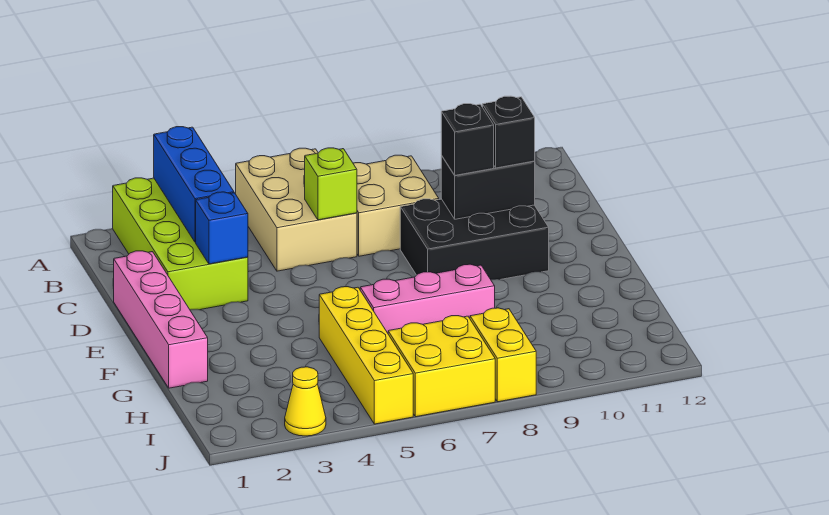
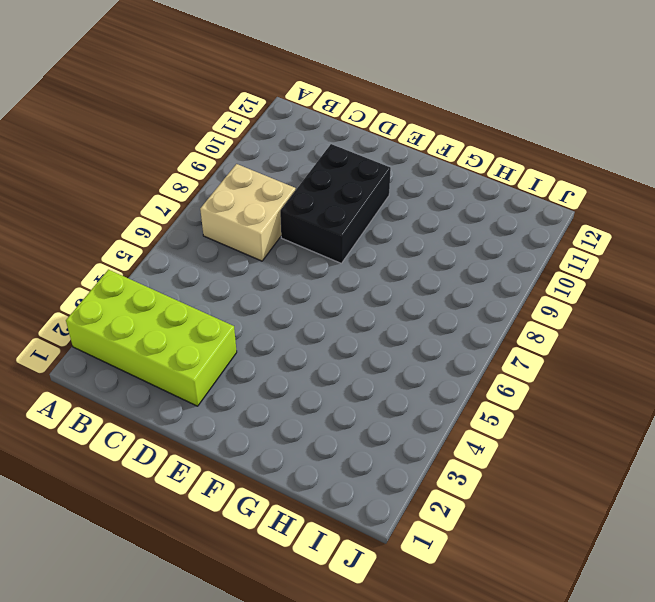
none -> tan 2x3 brick [236,148,357,271]
none -> pink 1x4 brick [114,251,208,388]
none -> yellow 1x4 brick [319,287,413,424]

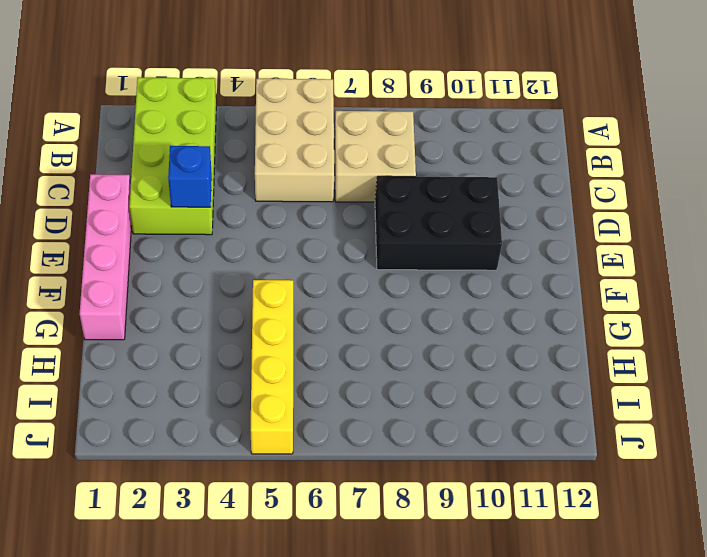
none -> pink 1x3 brick [360,264,495,333]
none -> yellow 2x2 brick [388,316,495,417]
none -> yellow 1x2 brick [470,308,536,402]

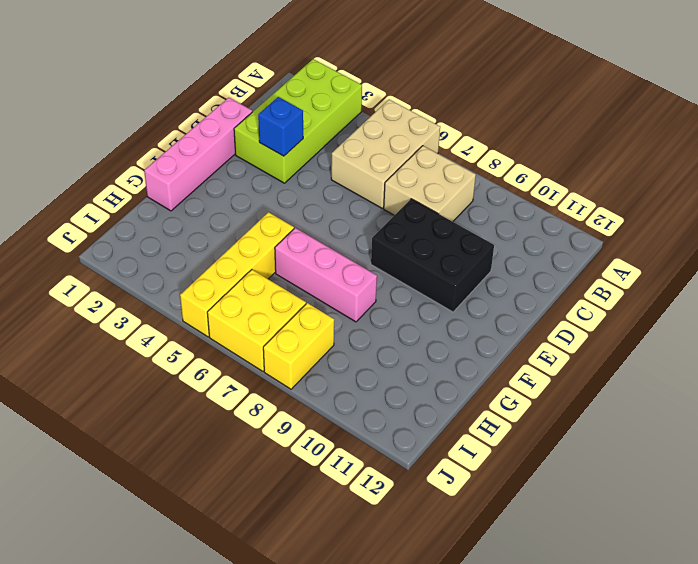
none -> yellow 1x1 cone [285,367,326,436]
none -> blue 1x3 brick [154,127,234,242]
none -> lime 1x1 brick [305,148,357,220]

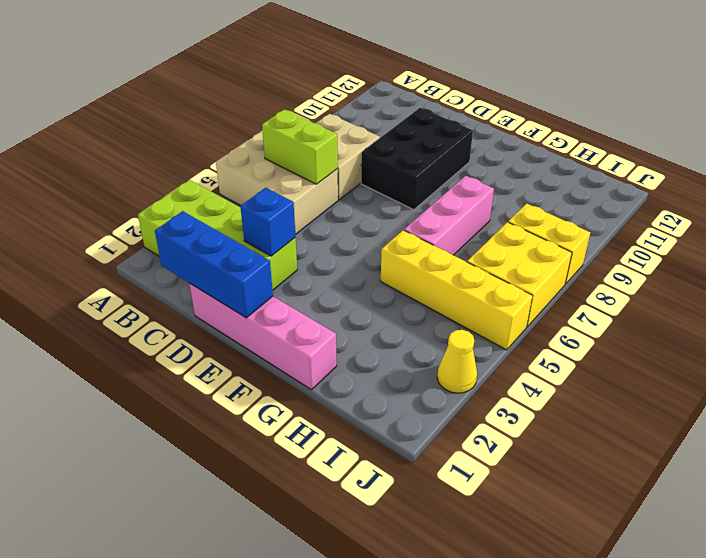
lime 1x2 brick [262,109,338,184] -> lime 1x1 brick [305,148,357,220]
blue 1x3 brick [155,211,273,318] -> blue 1x3 brick moved to [154,127,234,242]
none -> black 1x2 brick [441,156,535,219]
none -> black 1x1 brick [441,104,494,175]
none -> black 1x1 brick [482,96,535,168]

